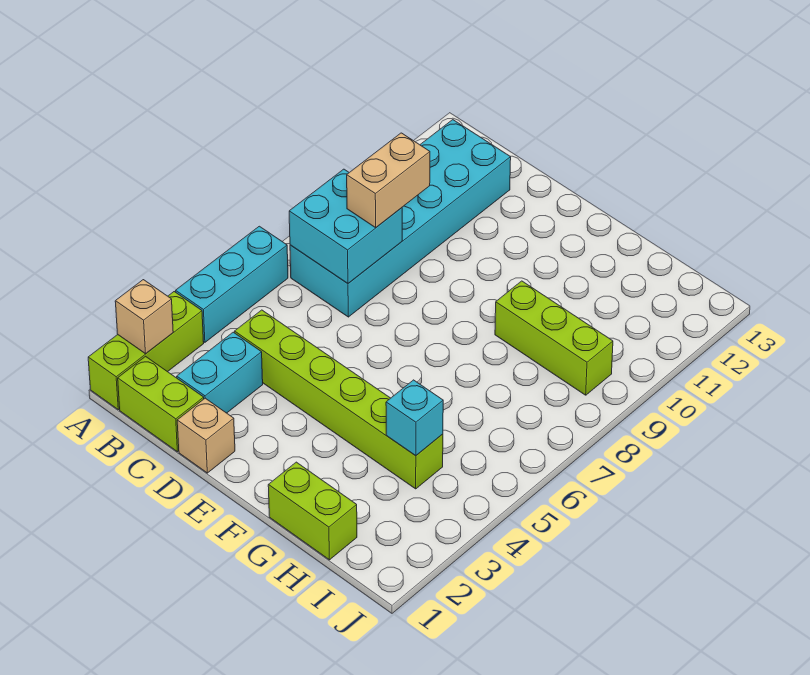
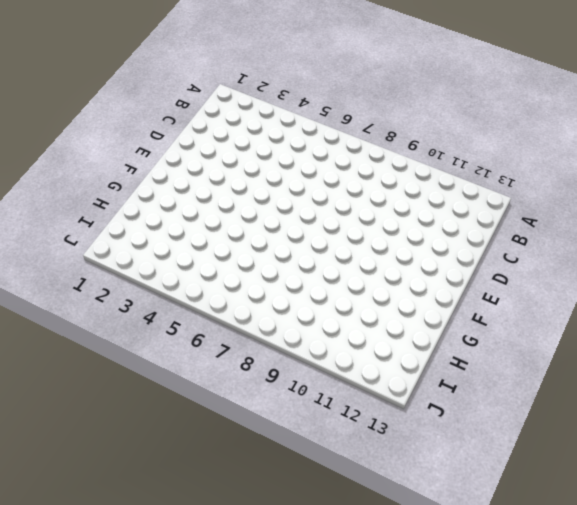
none -> lime 1x3 brick [88,292,204,410]
none -> cyan 1x3 brick [176,226,288,342]
none -> lime 1x2 brick [118,356,204,452]

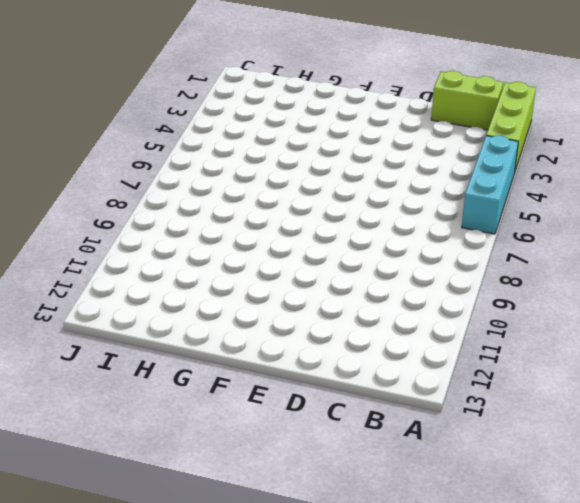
none -> cyan 2x6 brick [290,120,511,317]
none -> cyan 1x2 brick [177,332,263,413]
none -> lime 1x6 brick [235,310,443,489]

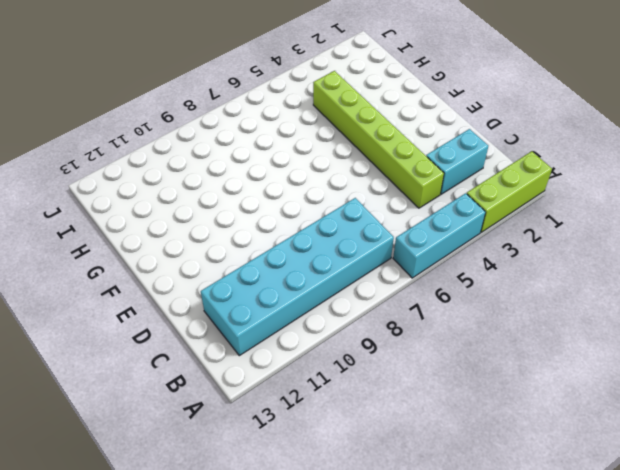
none -> lime 1x2 brick [118,356,204,452]
none -> tan 1x1 brick [177,398,235,473]
none -> lime 1x2 brick [268,462,357,560]

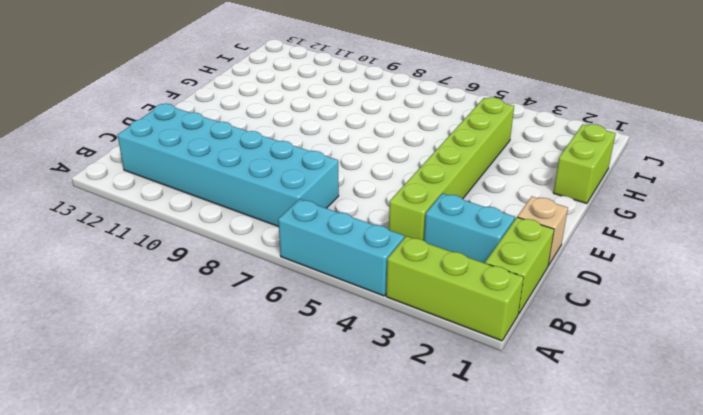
none -> lime 1x3 brick [495,281,613,395]
none -> tan 1x1 brick [115,280,173,354]
none -> cyan 2x2 brick [289,169,402,283]

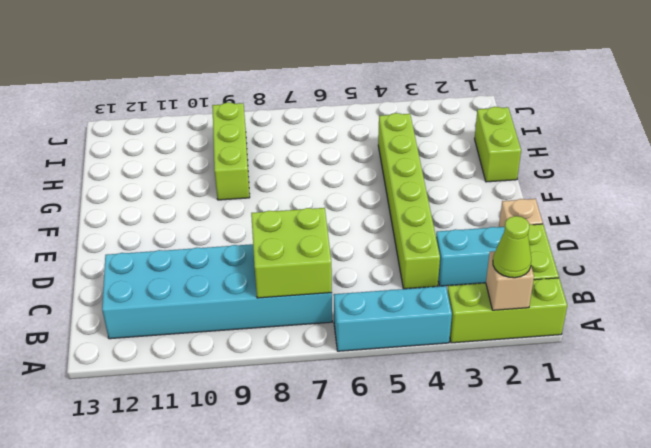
lime 1x1 cone [493,216,531,278] -> none
lime 2x2 brick [251,208,332,298] -> cyan 2x2 brick [289,169,402,283]
none -> cyan 1x1 brick [386,380,443,456]
none -> tan 1x2 brick [347,133,430,228]

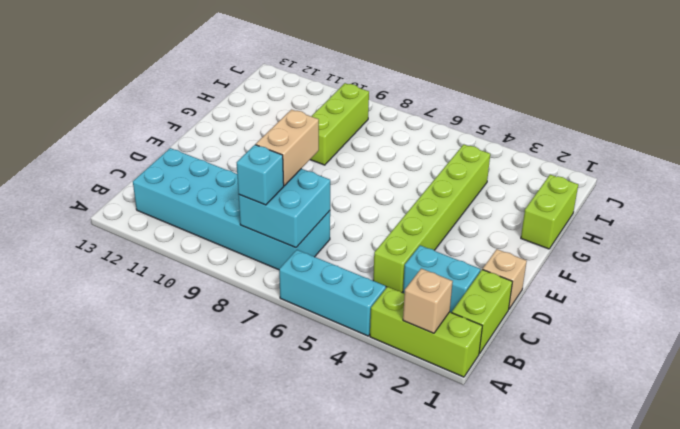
cyan 1x1 brick [237,145,284,205] -> cyan 1x1 brick moved to [386,380,443,456]
tan 1x2 brick [256,110,319,186] -> tan 1x2 brick turned to [347,133,430,228]

